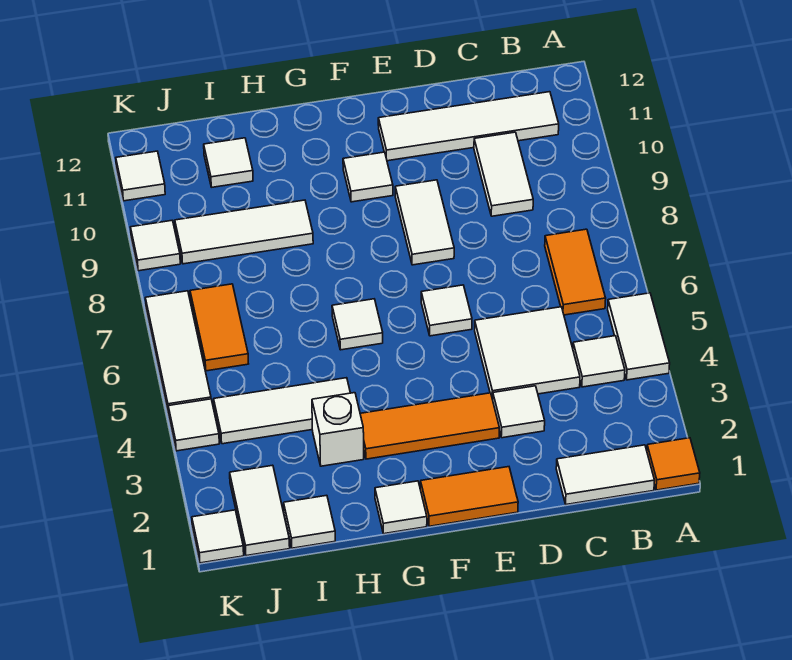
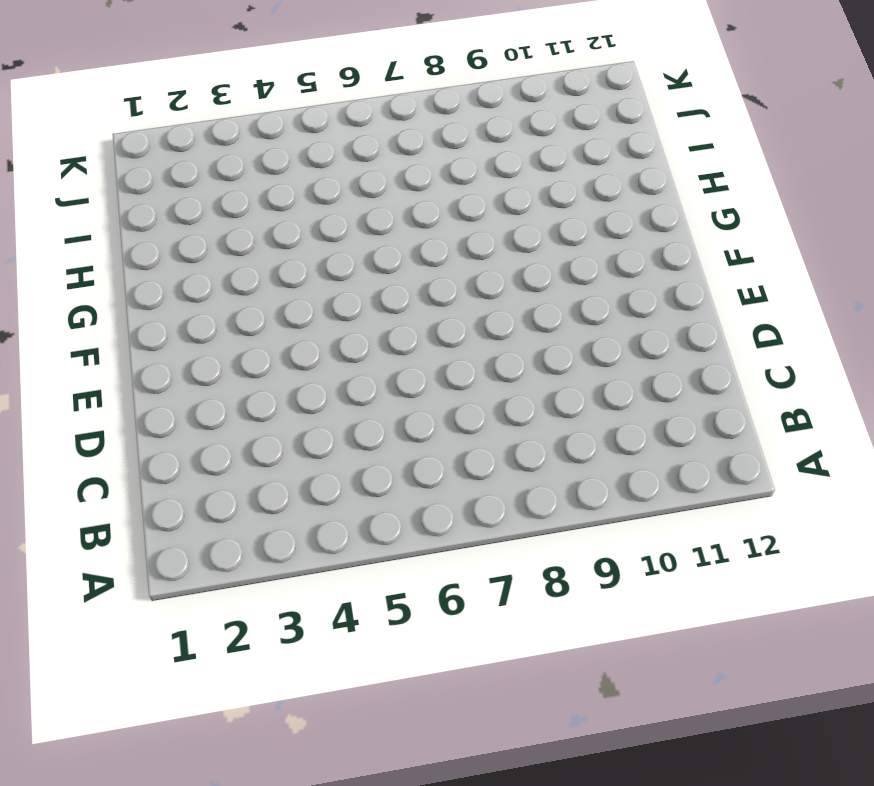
none -> orange 1x1 tile [647,438,700,490]
none -> white 1x2 tile [608,293,670,380]
none -> white 1x2 tile [556,445,655,505]

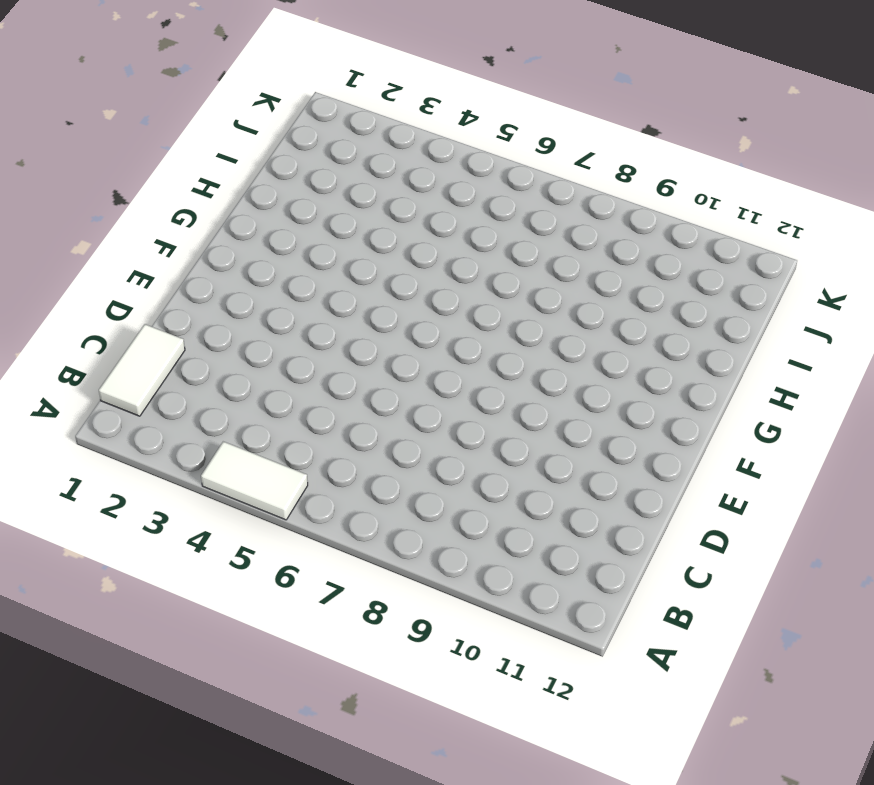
none -> orange 1x1 tile [647,438,700,490]
none -> white 1x1 tile [573,336,625,387]
none -> orange 1x2 tile [545,229,606,315]

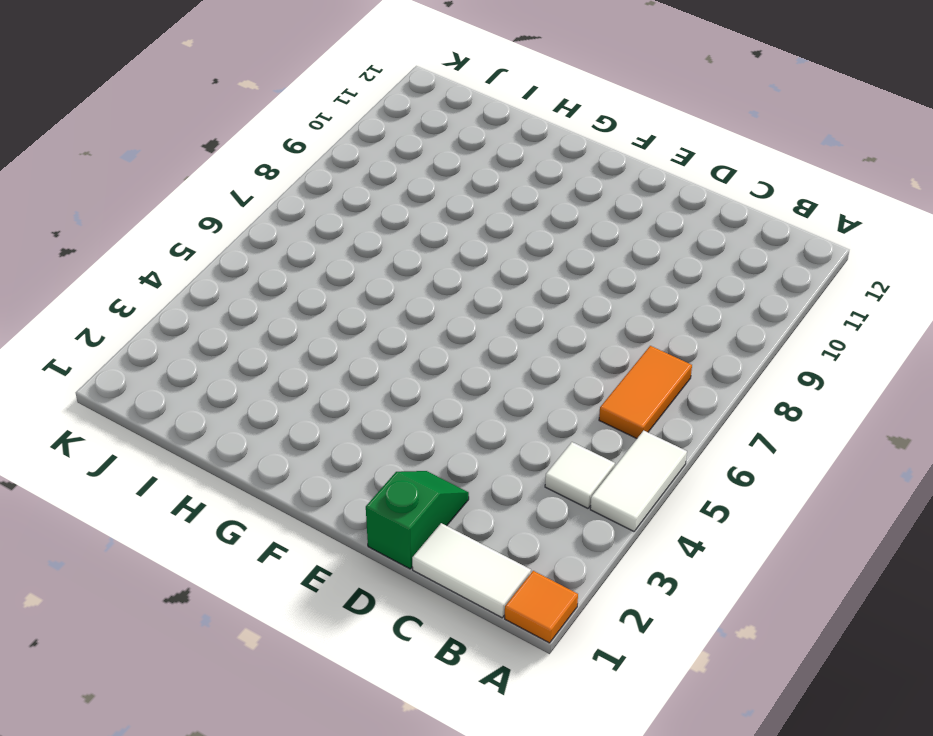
green 1x2 slope [366,471,469,569] -> none
none -> white 1x4 tile [378,92,559,161]
none -> white 2x2 tile [475,307,580,399]
none -> white 1x2 tile [474,132,533,216]

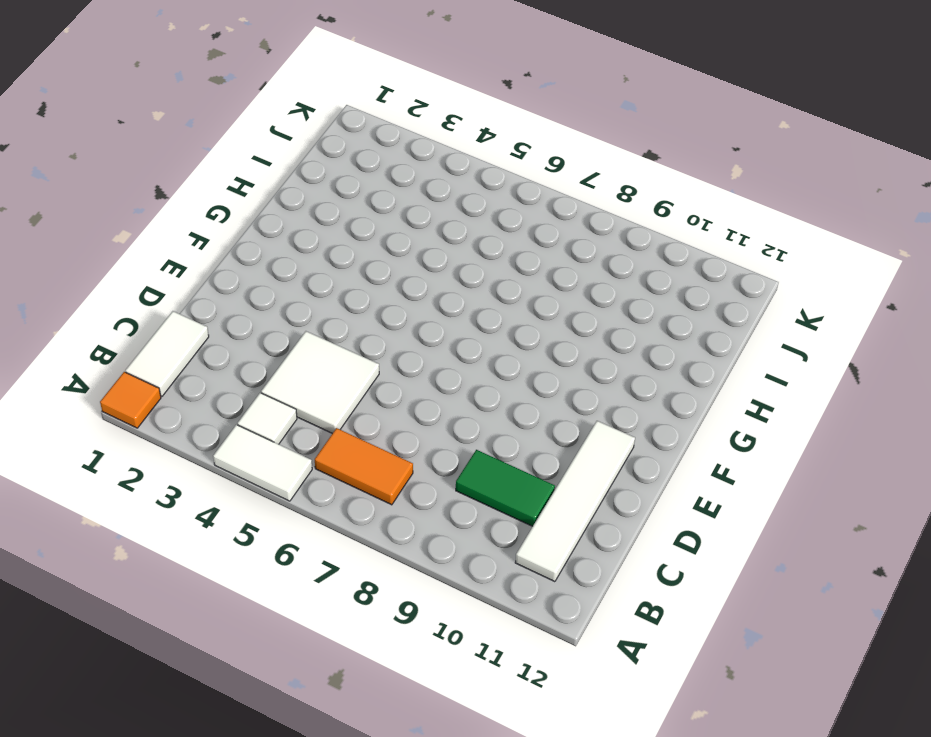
green 1x2 tile [456,450,555,526] -> white 1x2 tile [474,132,533,216]
none -> white 1x1 tile [493,386,545,438]
none -> orange 1x2 tile [420,467,518,526]
none -> orange 1x3 tile [360,393,500,459]

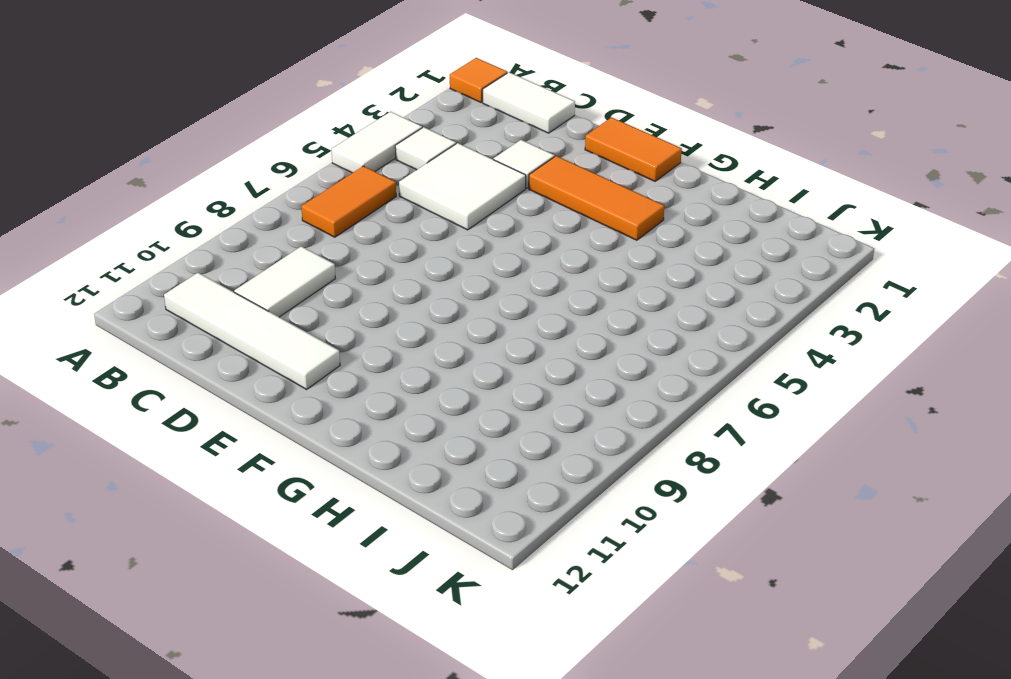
none -> white 1x1 tile [421,285,472,336]
none -> white 1x2 tile [395,180,454,265]
none -> white 1x1 tile [343,152,393,202]

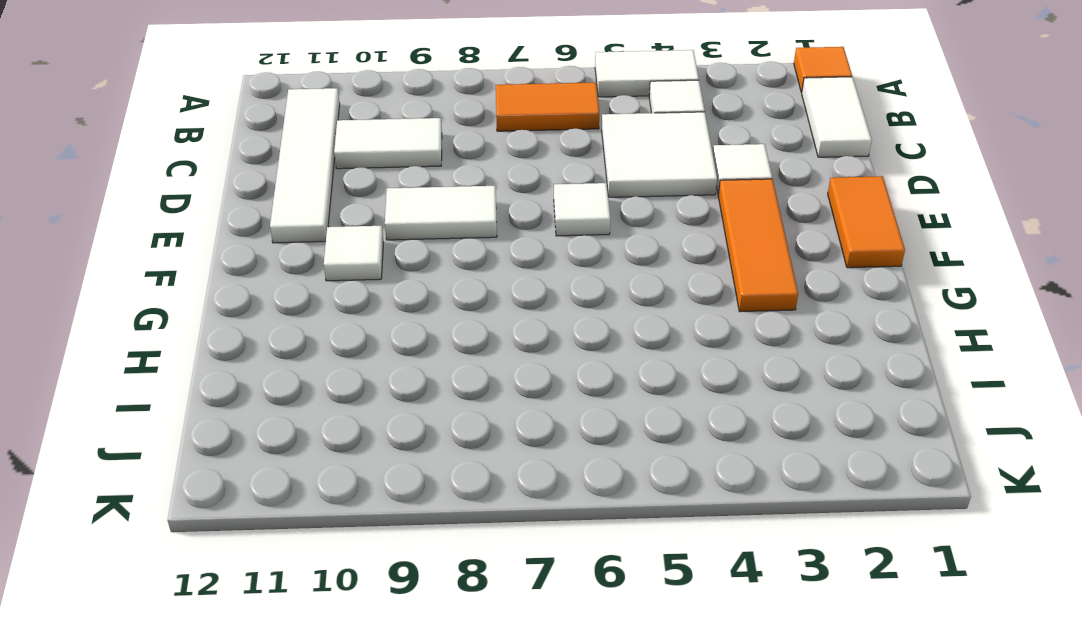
none -> white 1x1 tile [375,481,427,534]
none -> white 1x1 tile [332,299,383,350]
none -> white 1x1 brick [312,393,364,466]

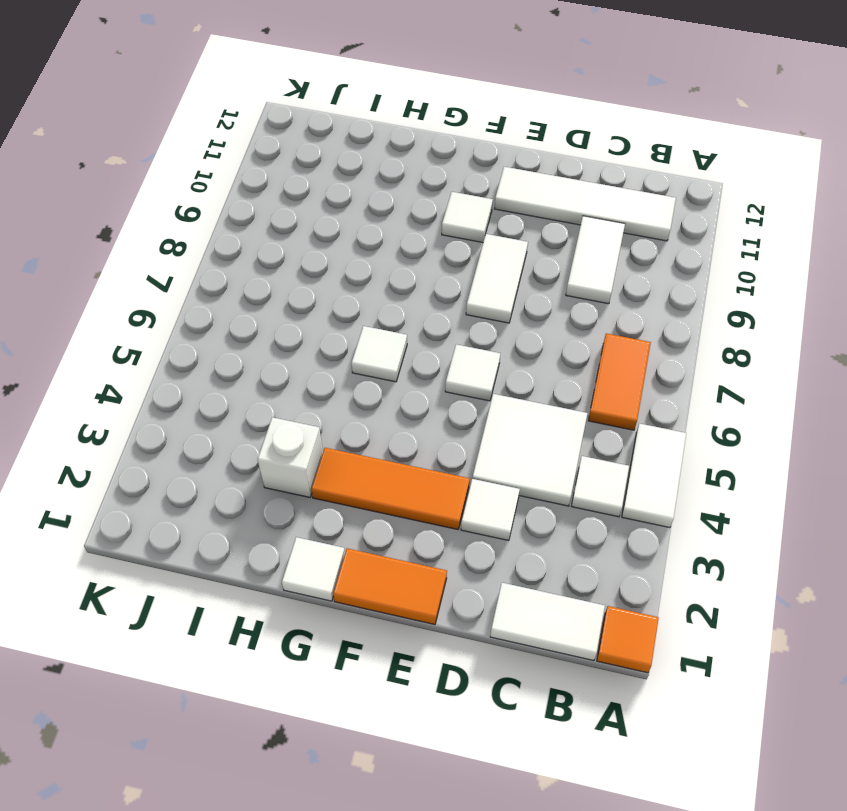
none -> white 1x3 tile [214,378,350,444]
none -> white 1x3 tile [175,200,313,264]
none -> white 1x1 tile [284,495,335,548]

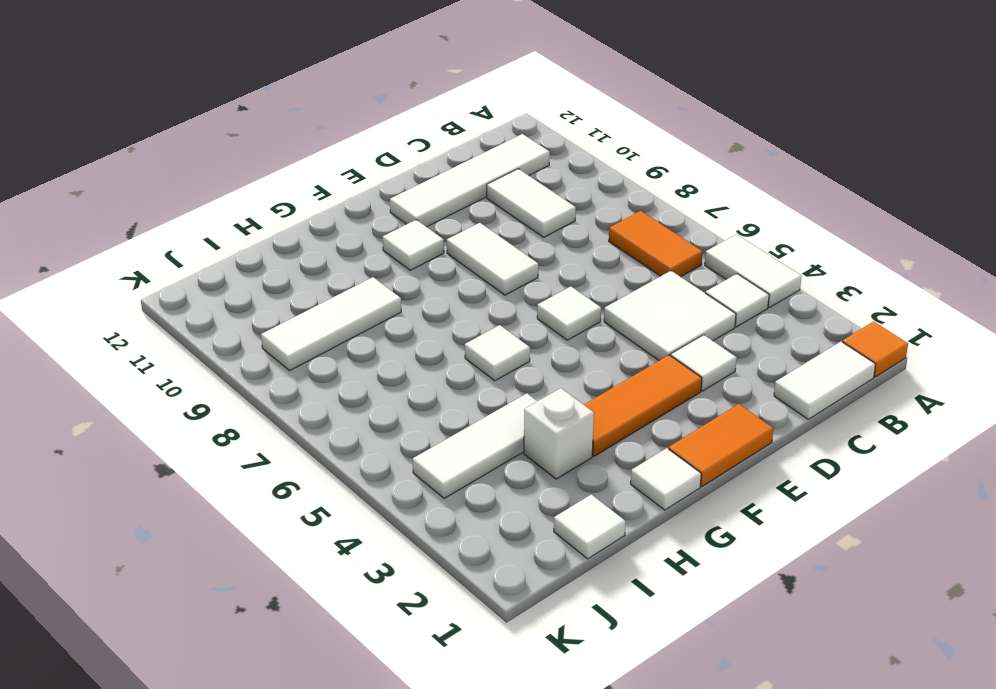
none -> white 1x1 tile [204,138,253,187]
none -> white 1x2 tile [230,465,290,556]
none -> orange 1x2 tile [190,284,248,371]

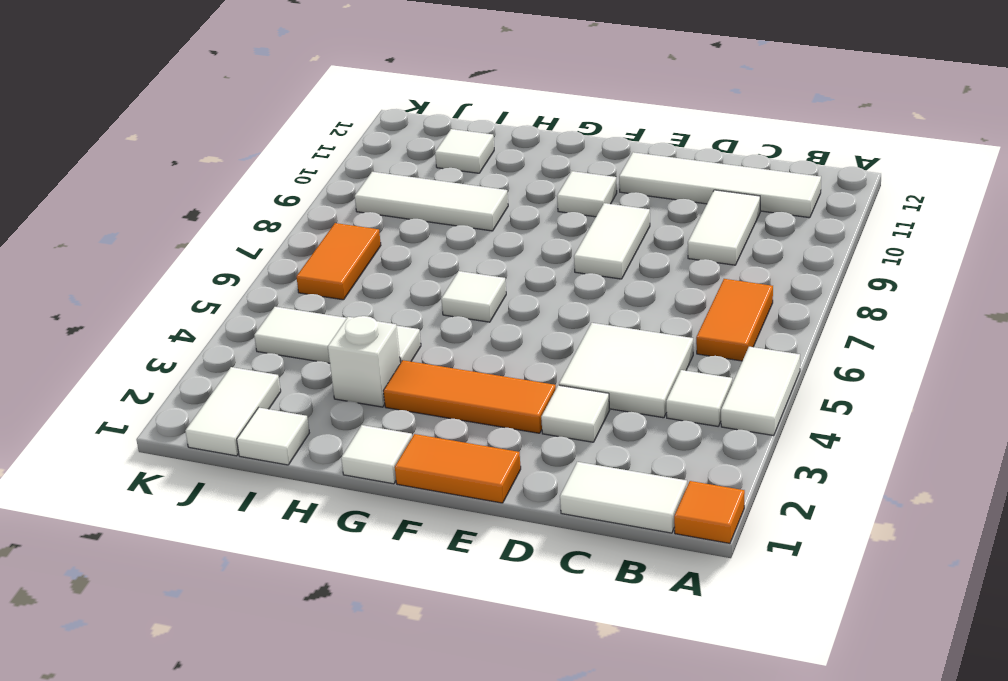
none -> white 1x1 tile [421,285,472,336]
none -> white 1x1 tile [192,510,244,563]
none -> white 1x1 tile [168,399,219,451]

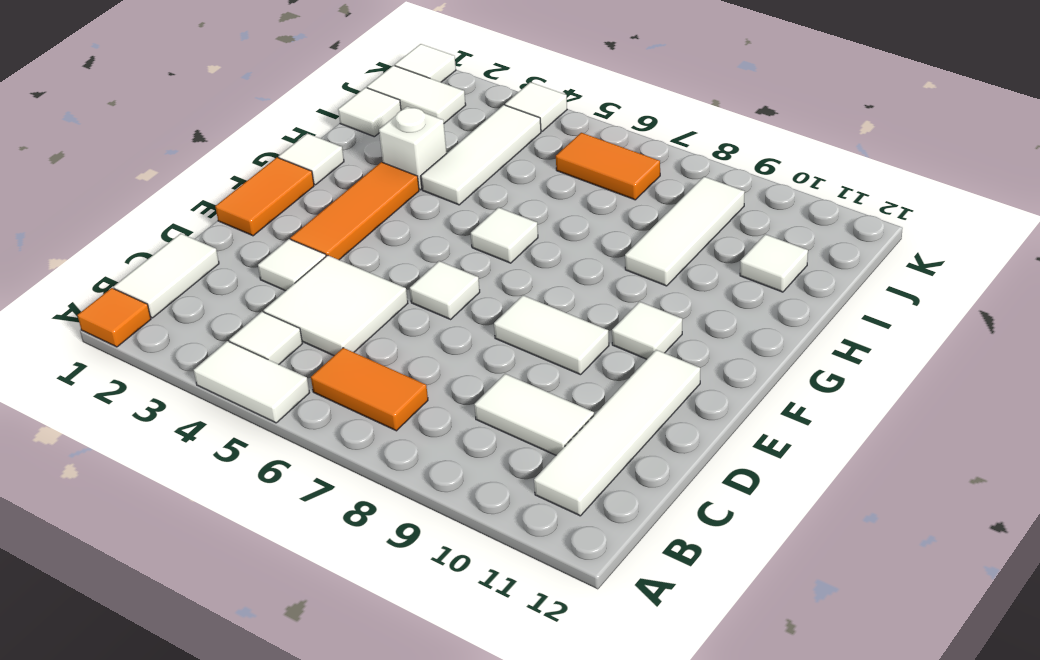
none -> white 1x3 tile [145,291,211,414]
none -> white 1x1 tile [131,221,180,271]
none -> white 1x1 tile [116,151,165,201]

